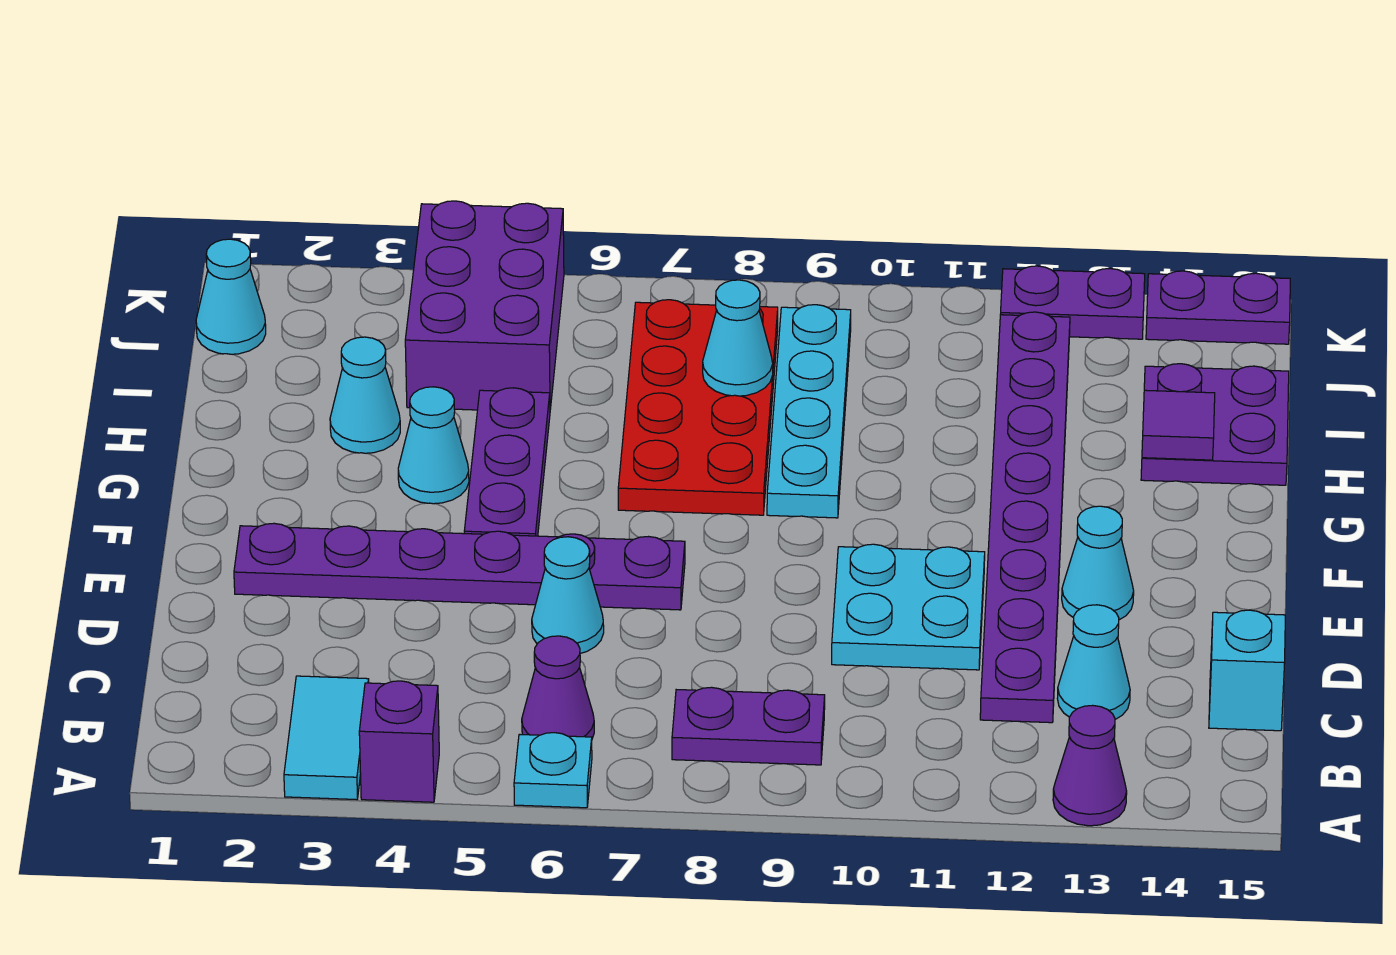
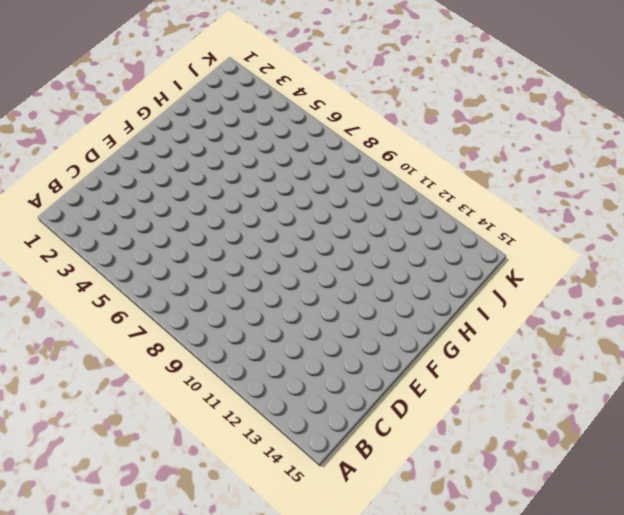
none -> cyan 1x2 tile [284,676,369,800]
none -> purple 1x1 brick [359,681,439,802]
none -> cyan 1x1 plate [514,733,592,808]

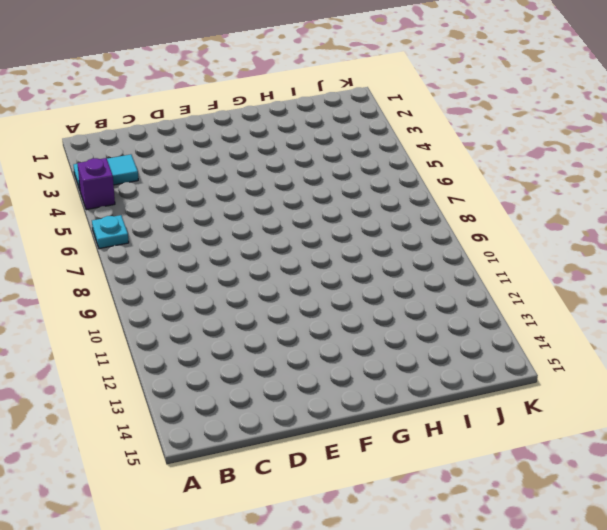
none -> purple 1x1 cone [1053,705,1127,826]
none -> purple 1x1 cone [522,636,594,738]
none -> purple 1x2 plate [672,687,825,765]

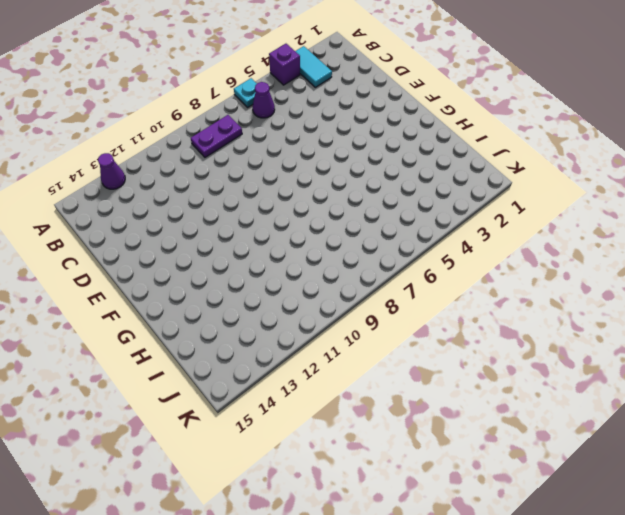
none -> purple 1x8 plate [980,312,1070,723]
none -> cyan 1x1 cone [1057,605,1130,719]
none -> cyan 1x1 brick [1209,610,1285,731]

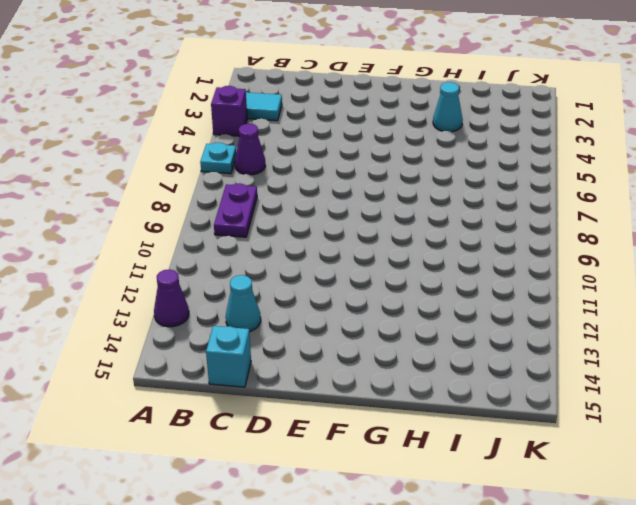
none -> purple 1x8 plate [980,312,1070,723]
none -> cyan 1x1 cone [532,537,604,653]
none -> cyan 2x2 plate [832,544,985,670]

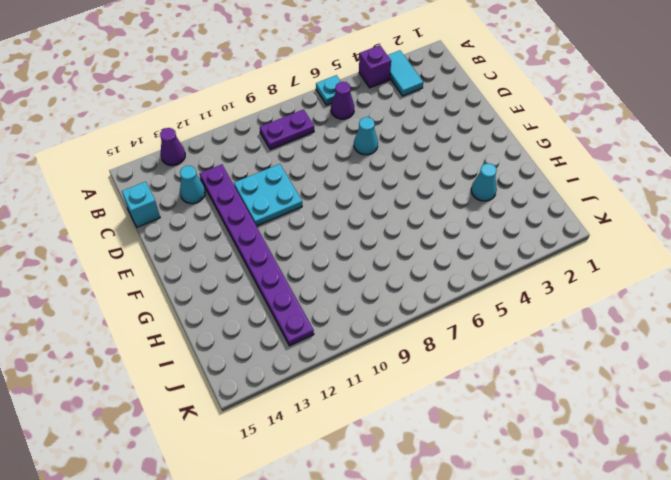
none -> purple 1x6 plate [234,523,685,610]
none -> cyan 1x1 cone [1062,506,1134,620]
none -> purple 1x3 plate [464,388,550,536]

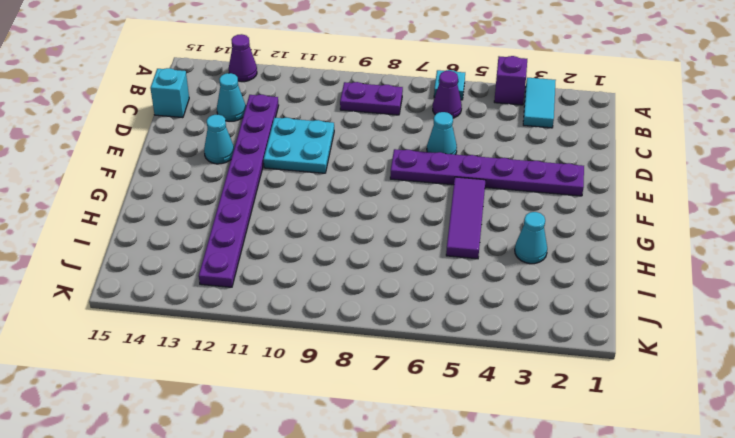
purple 1x3 tile [446,177,486,259] -> purple 1x3 plate [464,388,550,536]
none -> cyan 1x1 cone [398,387,469,504]
none -> red 2x4 plate [618,300,778,515]
none -> cyan 1x4 plate [767,305,851,518]

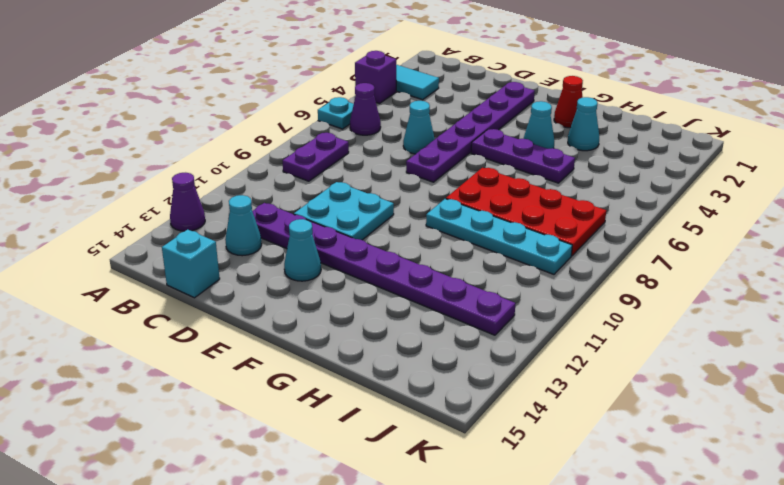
red 1x1 cone [554,76,583,128] -> none
none -> purple 2x2 plate [1141,364,1289,485]
none -> purple 2x3 brick [405,201,564,410]
none -> cyan 1x1 cone [196,239,266,354]

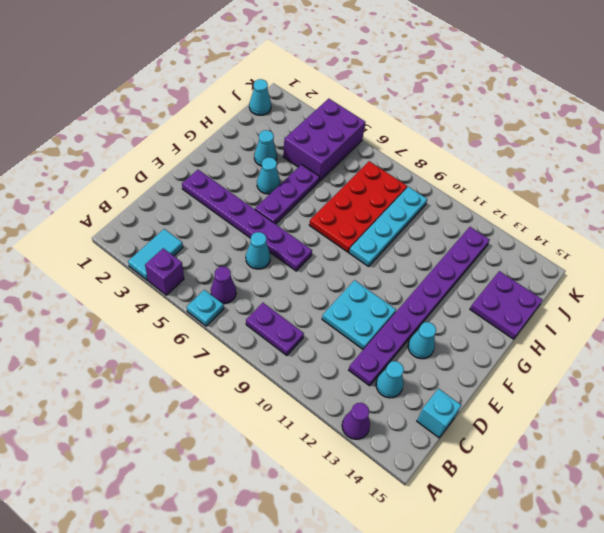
none -> purple 1x2 plate [1000,266,1145,339]
none -> purple 1x2 plate [1146,271,1290,344]
none -> purple 1x1 tile [1142,390,1215,460]

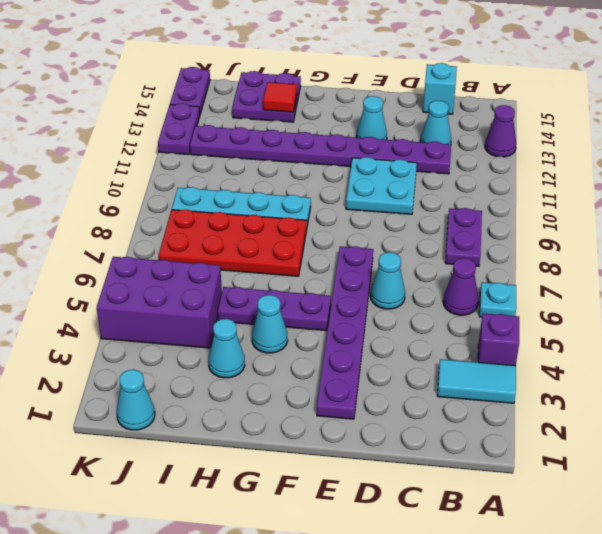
red 1x1 tile [263,82,297,112] -> purple 1x1 tile [1142,390,1215,460]
none -> cyan 1x1 cone [703,280,773,396]

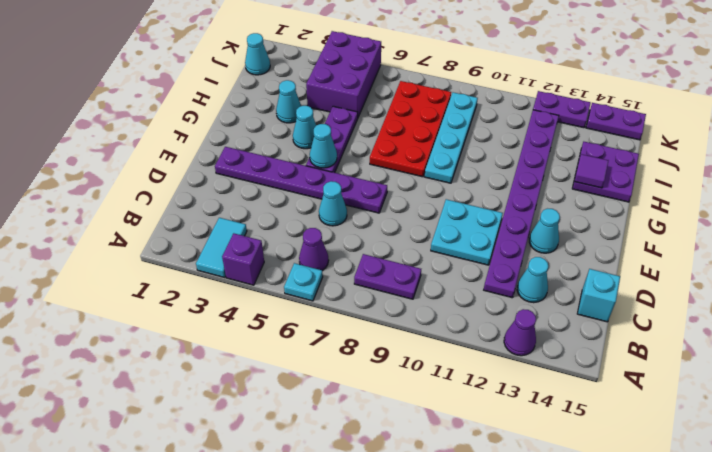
cyan 1x1 cone [310,124,337,168] -> cyan 1x1 cone moved to [703,280,773,396]

